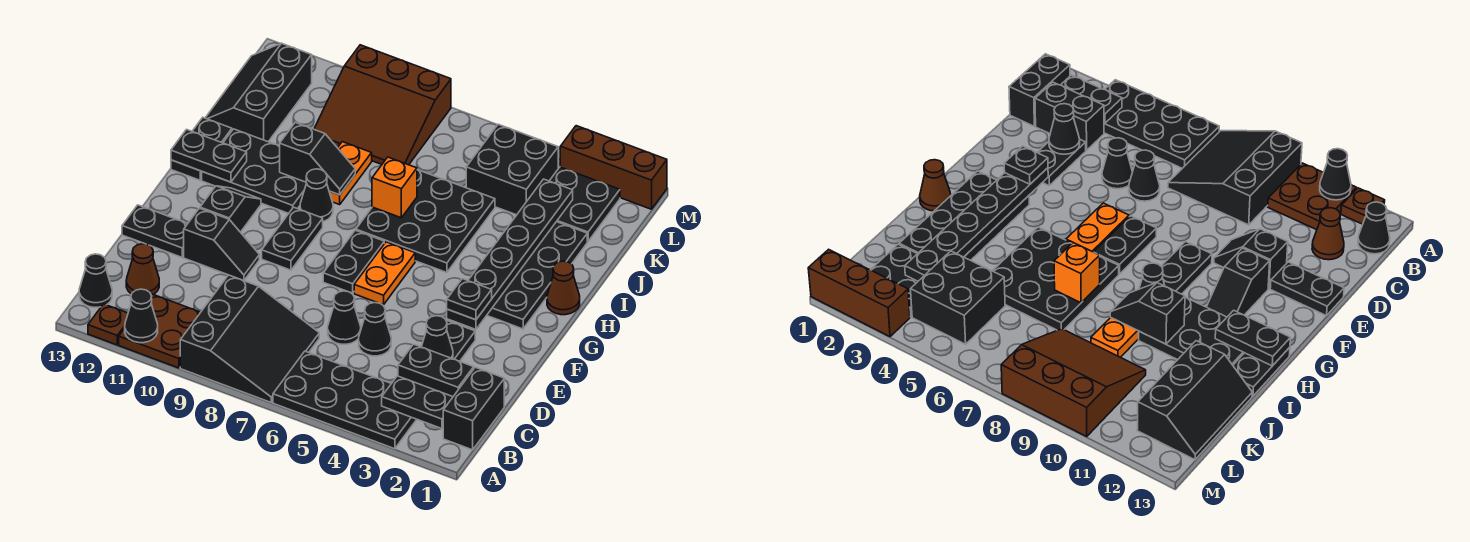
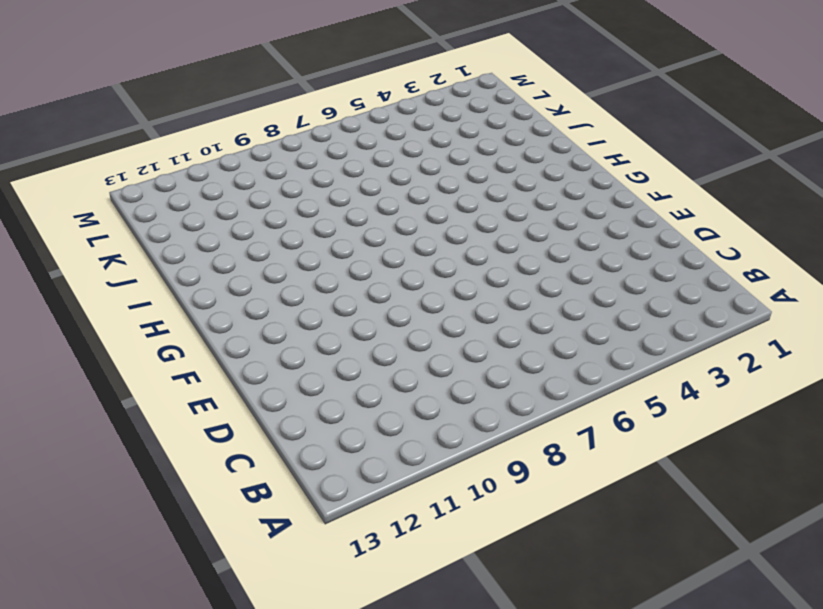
none -> black 2x4 plate [273,351,417,449]
none -> black 3x3 slope [180,275,319,402]
none -> brown 2x2 plate [119,294,201,368]
none -> brown 1x1 plate [88,304,128,345]

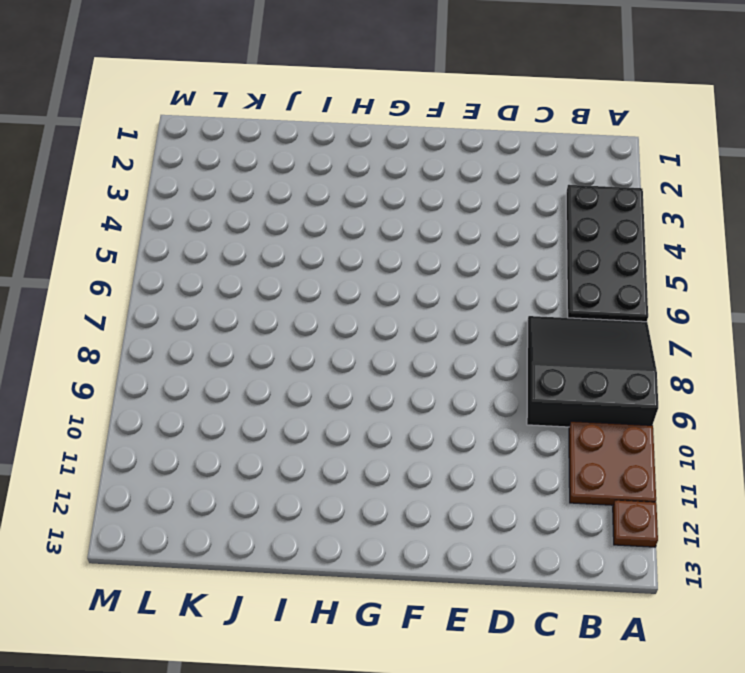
none -> black 1x2 brick [443,367,504,450]
none -> black 1x1 cone [79,254,112,307]
none -> black 1x2 brick [398,344,474,397]
none -> brown 1x1 cone [126,244,159,294]

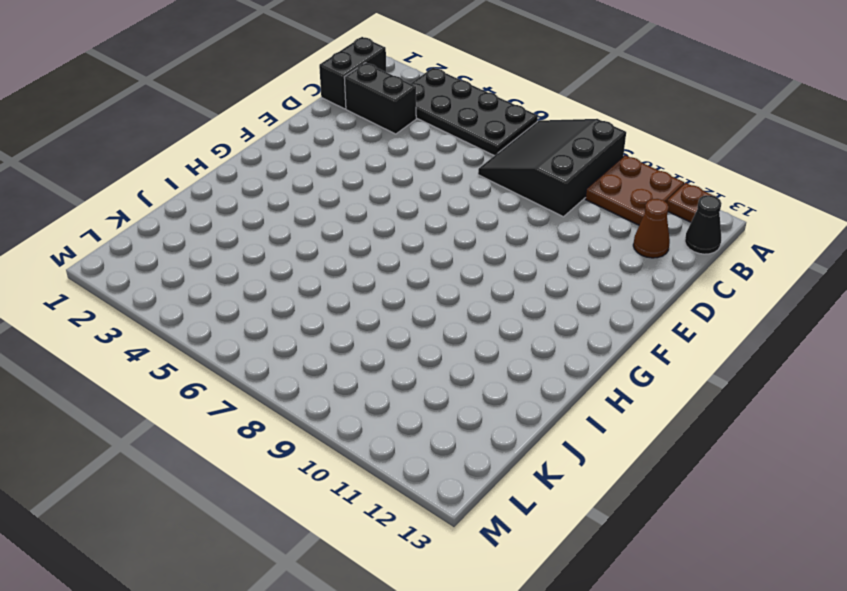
none -> black 1x2 plate [446,320,475,361]
none -> black 1x1 cone [359,303,391,356]
none -> black 1x1 cone [328,291,361,344]
none -> black 1x2 slope [184,208,259,281]

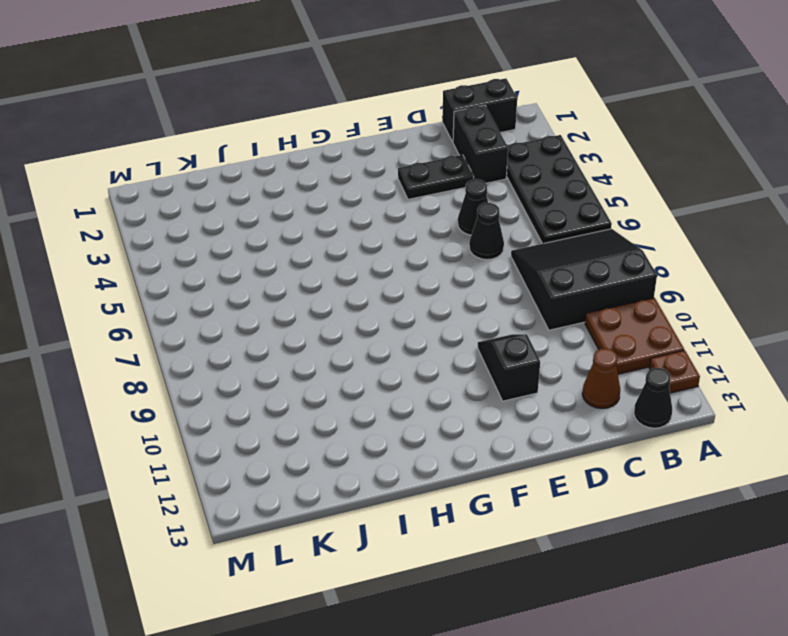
none -> black 1x2 plate [122,205,188,257]
none -> orange 1x2 plate [354,242,415,305]
none -> black 1x2 plate [323,230,384,293]
none -> black 1x2 plate [262,207,323,270]

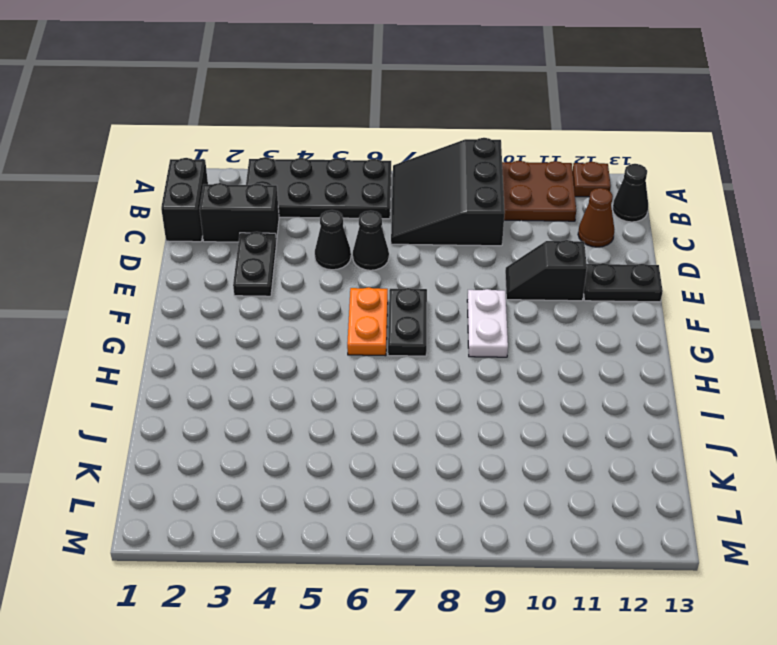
white 1x2 plate [467,289,508,357] -> black 1x2 plate [262,207,323,270]
none -> black 1x2 slope [200,186,261,232]
none -> black 2x4 plate [487,222,587,329]
none -> brown 1x1 cone [547,261,580,315]
none -> black 3x3 plate [356,170,495,273]

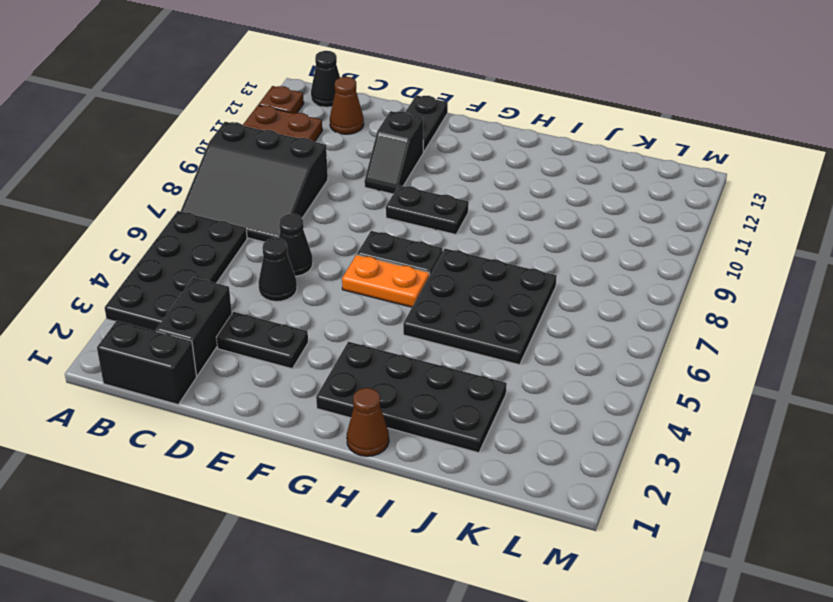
none -> black 1x2 slope [200,186,261,232]
none -> black 1x1 cone [300,169,333,221]
none -> black 2x3 plate [202,129,307,214]
none -> black 1x2 plate [171,118,232,180]

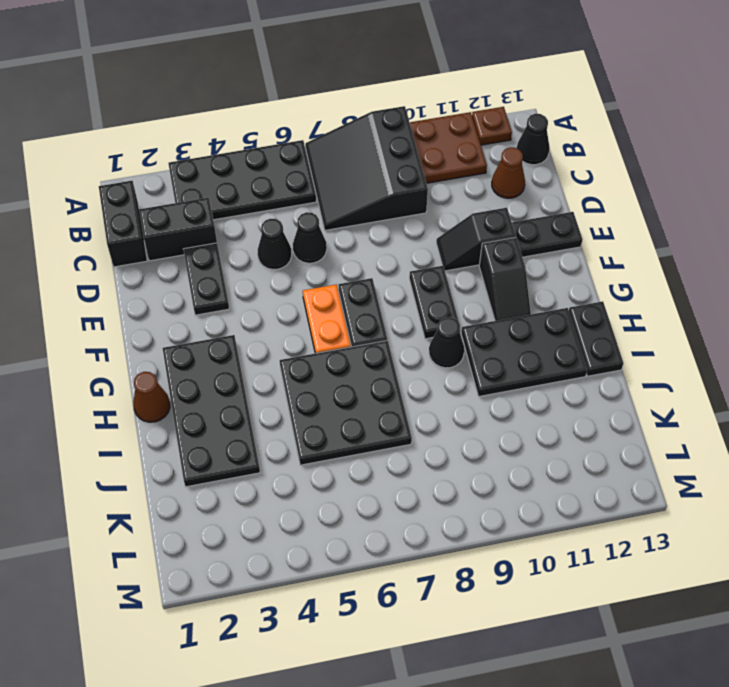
none -> orange 1x2 plate [329,142,372,205]
none -> black 2x3 slope [206,43,312,142]
none -> black 2x2 plate [550,167,620,241]
none -> black 2x2 brick [466,124,558,215]

